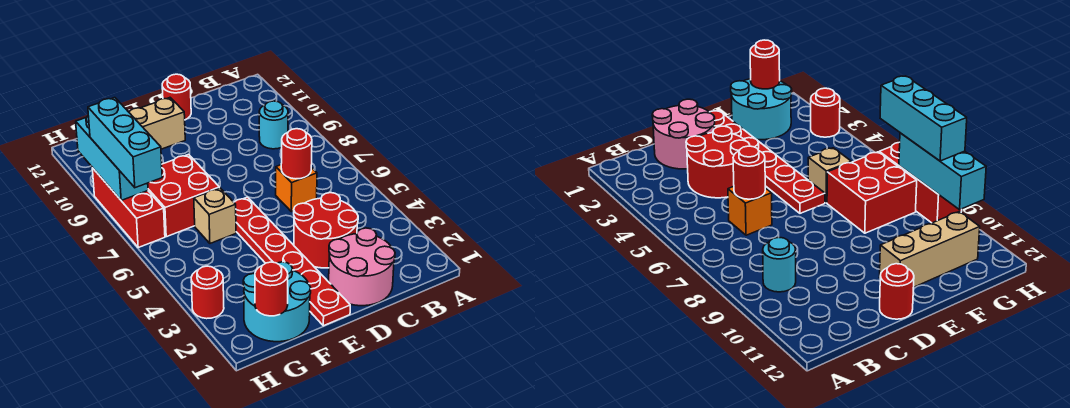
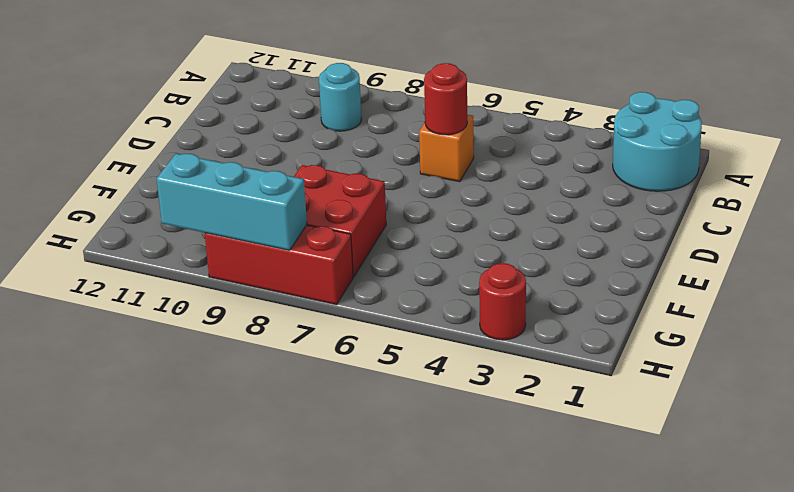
cyan 2x2 round brick [613,92,702,191] -> cyan 2x2 round brick moved to [243,262,311,342]
none -> pink 2x2 round brick [329,228,395,306]
none -> red 2x2 round brick [294,193,358,268]
none -> red 1x1 round brick [162,74,191,120]

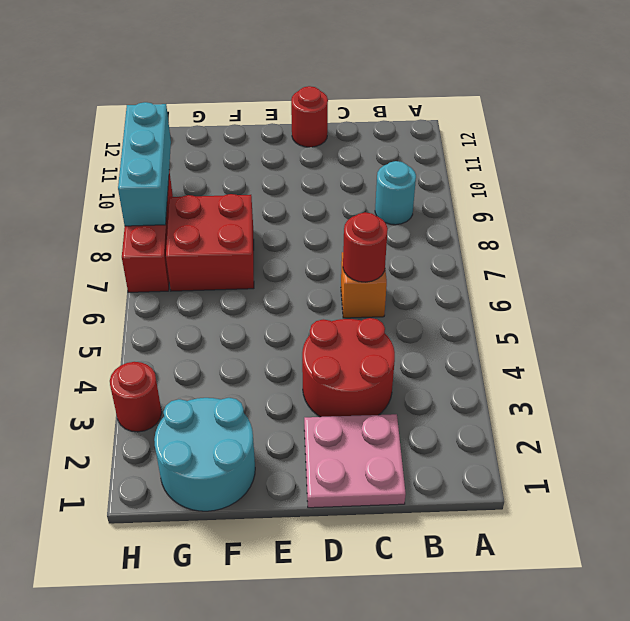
pink 2x2 plate [304,414,406,508] -> pink 2x2 round brick [329,228,395,306]
none -> red 1x6 plate [234,197,350,326]
none -> tan 1x3 brick [129,98,185,149]
none -> tan 1x1 brick [194,188,236,243]

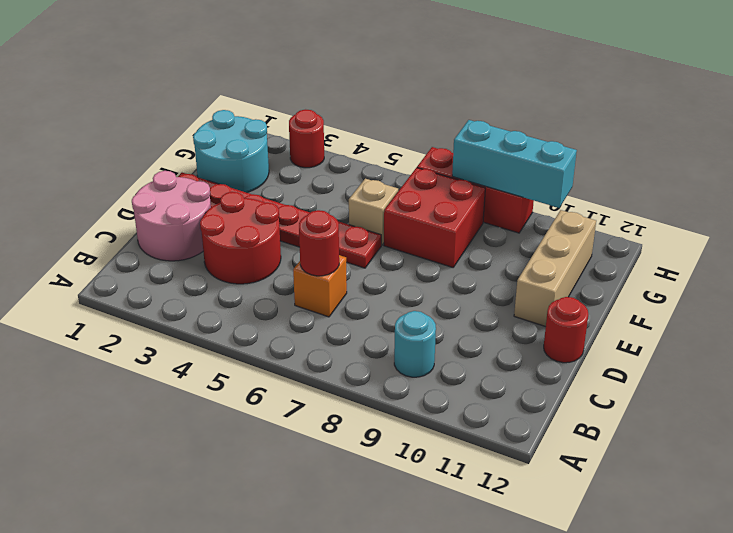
none -> red 1x1 round brick [255,262,288,316]
none -> cyan 1x3 brick [88,98,162,188]

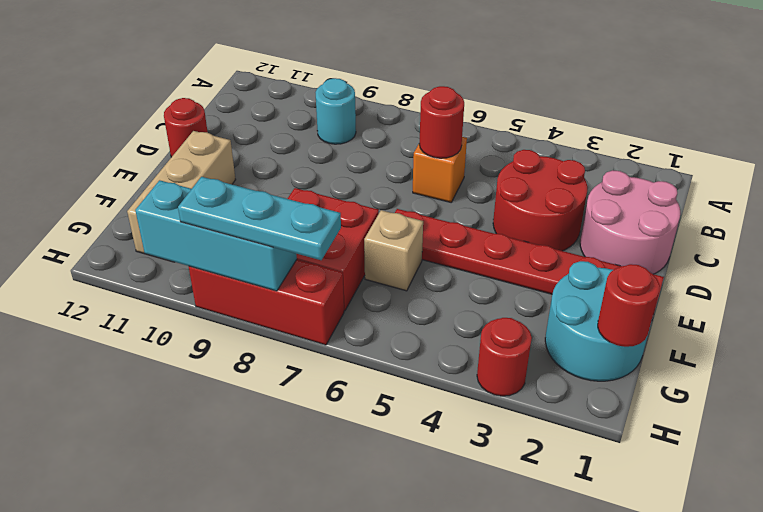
cyan 1x3 plate [178,177,341,260] -> cyan 1x3 brick [88,98,162,188]

